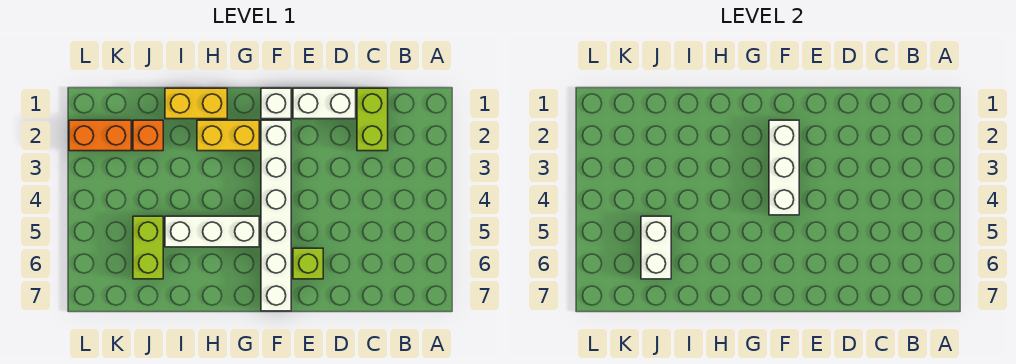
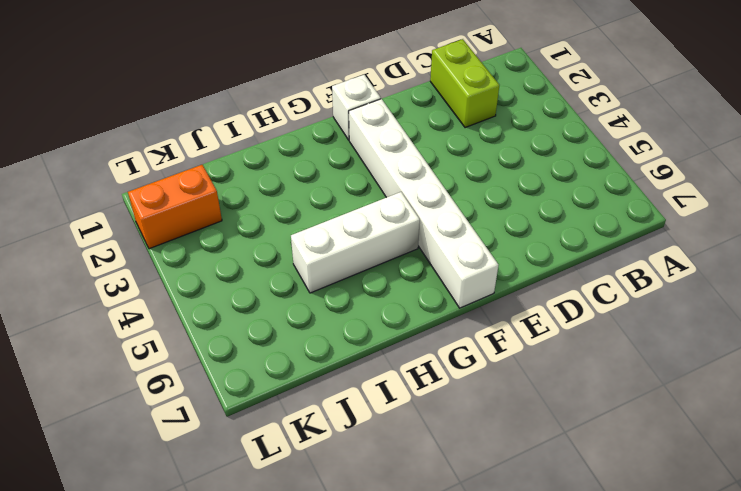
none -> white 1x2 brick [293,88,356,119]
none -> lime 1x1 brick [293,248,323,279]
none -> yellow 1x2 brick [197,120,259,151]

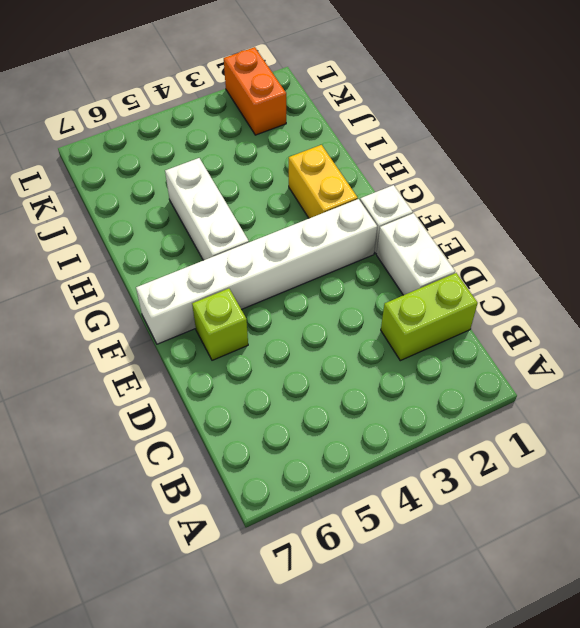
none -> yellow 1x2 brick [165,88,227,119]
none -> orange 1x1 brick [133,120,163,151]
none -> lime 1x2 brick [133,216,163,279]

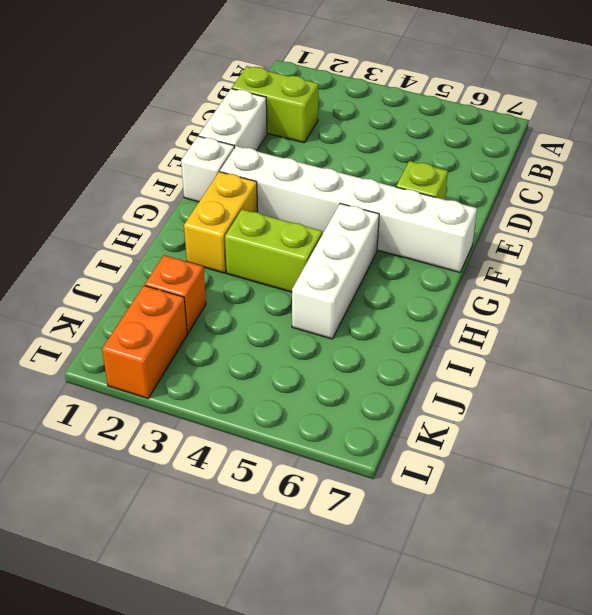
lime 1x2 brick [225,209,322,292] -> lime 1x2 brick moved to [133,216,163,279]
none -> yellow 1x2 brick [165,88,227,119]
none -> white 1x3 brick [769,120,799,215]
none -> white 1x2 brick [641,216,671,279]

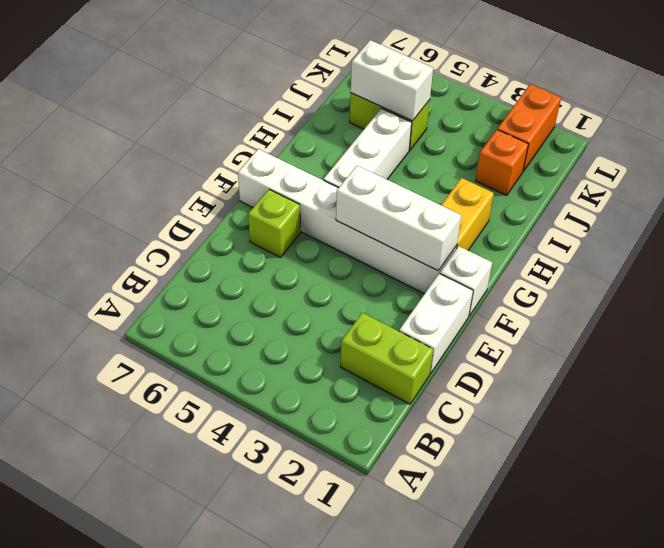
none -> yellow 1x2 brick [165,88,227,119]

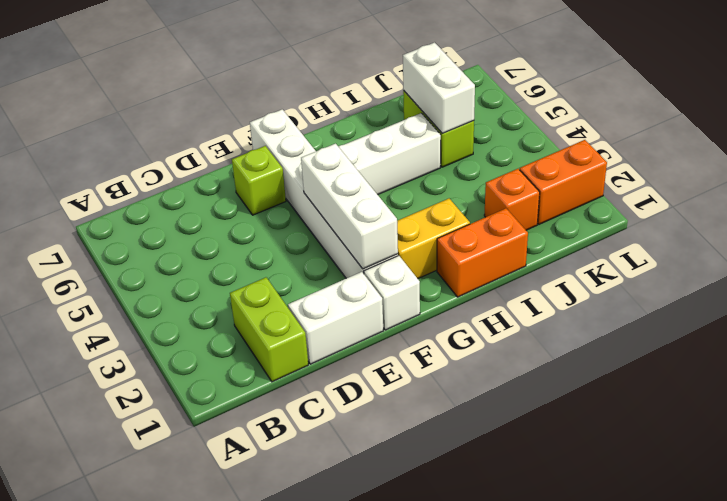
orange 1x2 brick [437,208,528,297] -> yellow 1x2 brick [165,88,227,119]

